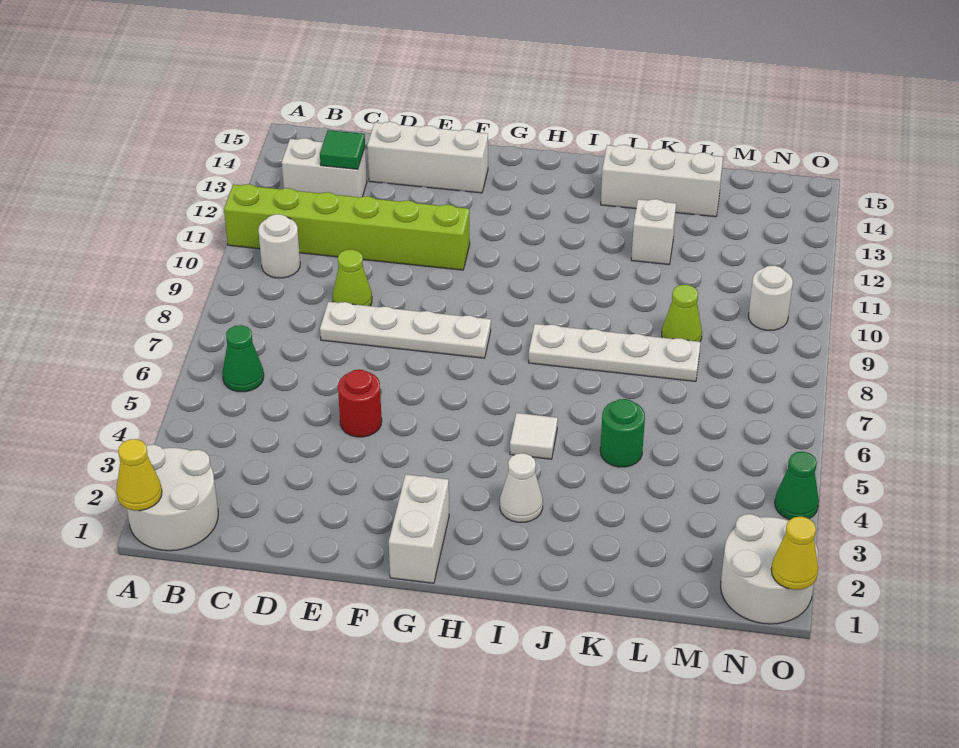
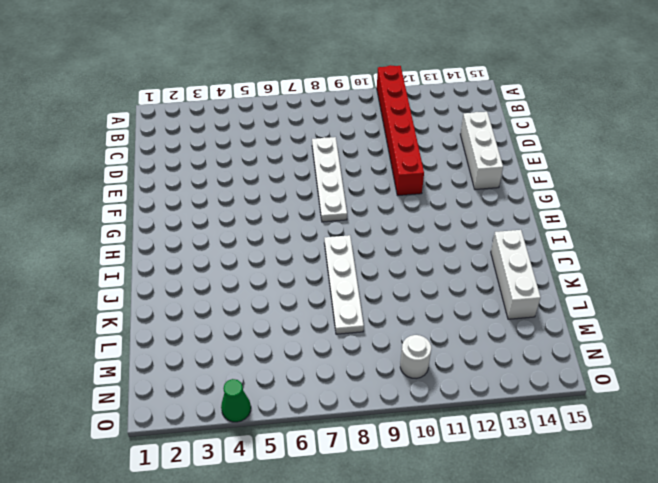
red 1x6 brick [377,65,424,196] -> lime 1x6 brick [224,184,470,270]
none -> white 2x2 round brick [127,444,218,551]
none -> green 1x1 cone [222,325,264,392]
none -> white 1x1 round brick [258,214,300,278]

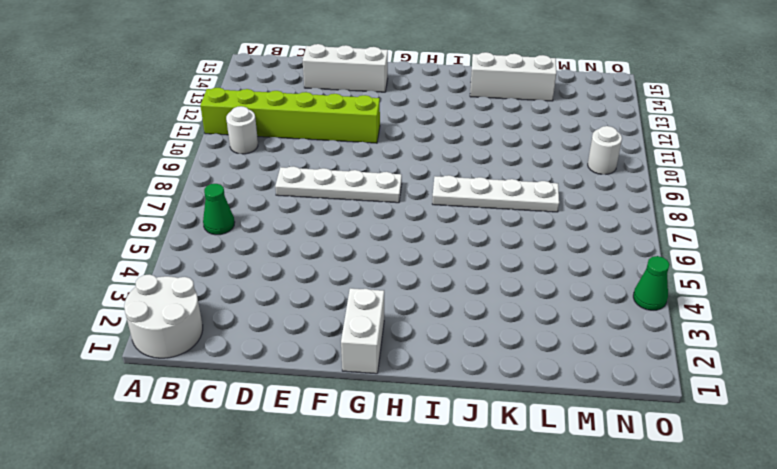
none -> white 1x2 brick [282,138,367,197]
none -> lime 1x1 cone [333,249,372,306]
none -> red 1x1 round brick [338,370,382,437]

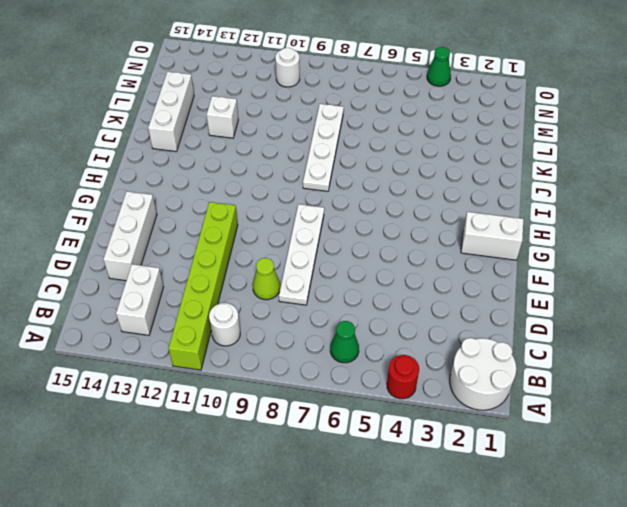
red 1x1 round brick [387,355,419,399] -> red 1x1 round brick moved to [338,370,382,437]
none -> white 1x1 cone [500,453,543,522]
none -> white 1x1 tile [510,413,558,459]
none -> green 1x1 round brick [600,399,645,467]

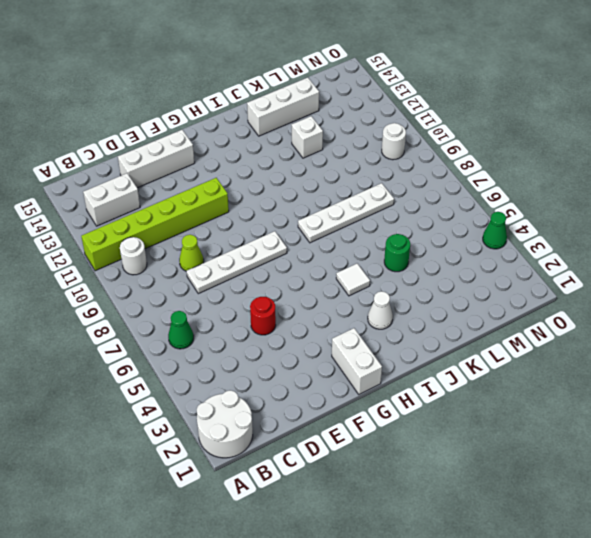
none -> lime 1x1 cone [662,285,702,342]
none -> white 2x2 round brick [721,514,818,624]
none -> yellow 1x1 cone [116,439,162,511]

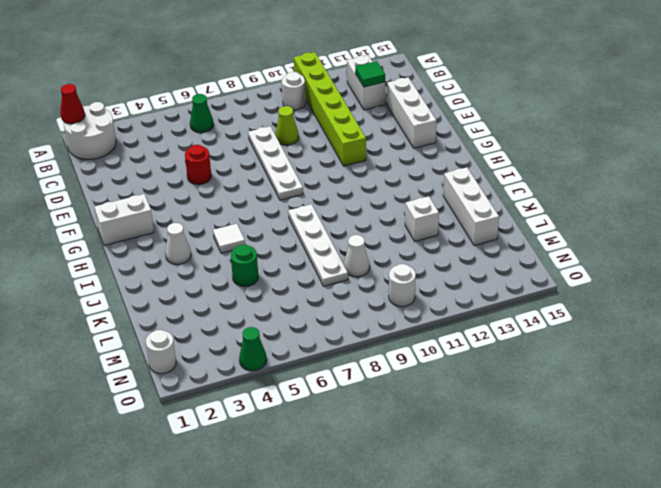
red 1x1 cone [60,84,85,124] -> yellow 1x1 cone [116,439,162,511]
white 1x1 cone [344,235,370,277] -> lime 1x1 cone [662,285,702,342]
white 1x1 round brick [146,330,176,374] -> white 2x2 round brick [721,514,818,624]
none -> yellow 1x1 cone [771,516,818,590]

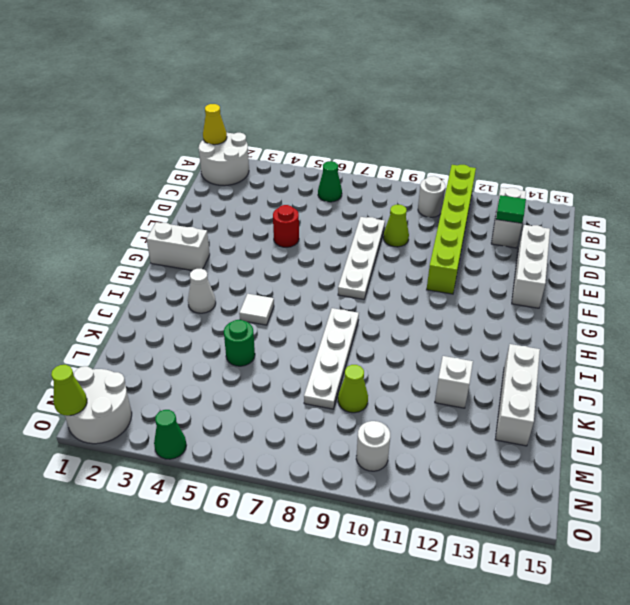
lime 1x1 cone [51,365,87,416] -> yellow 1x1 cone [771,516,818,590]

